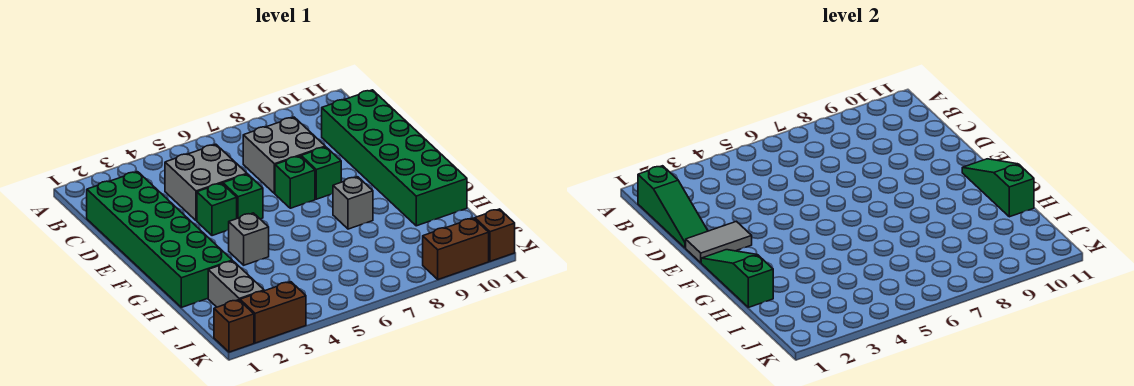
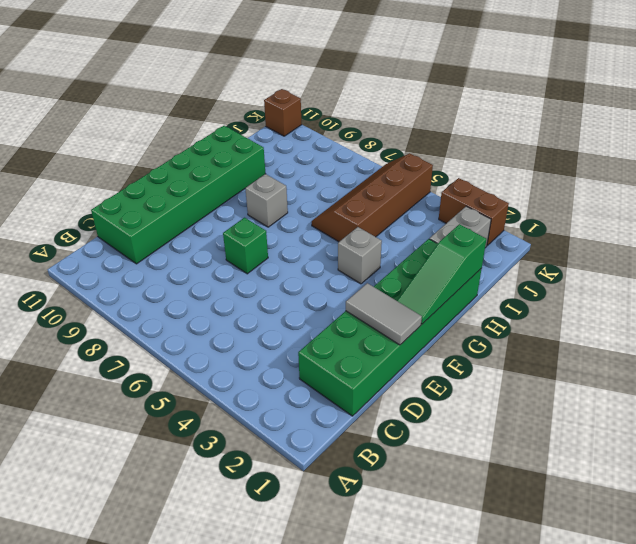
brown 2x4 slope [312,153,433,242] -> none
none -> grey 2x2 brick [165,144,247,221]
none -> grey 2x2 brick [243,117,325,193]
none -> green 1x1 brick [197,183,237,236]

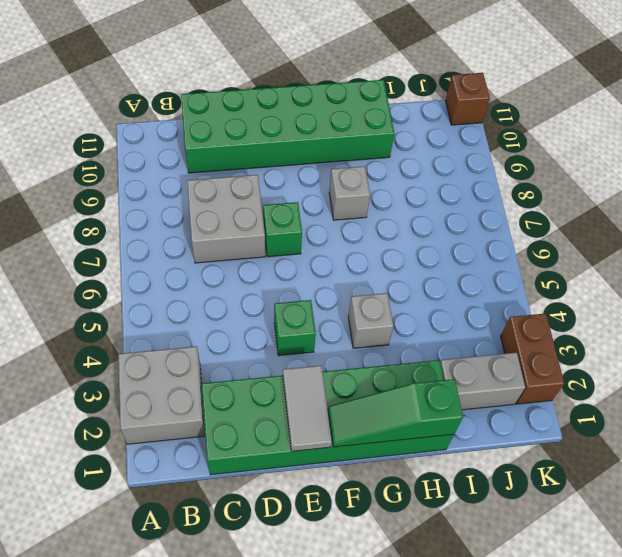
grey 2x2 brick [118,346,205,444] -> grey 2x2 brick moved to [165,144,247,221]
none -> green 1x1 brick [223,174,263,219]
none -> green 1x1 brick [301,147,341,199]
none -> brown 1x1 brick [214,300,254,352]

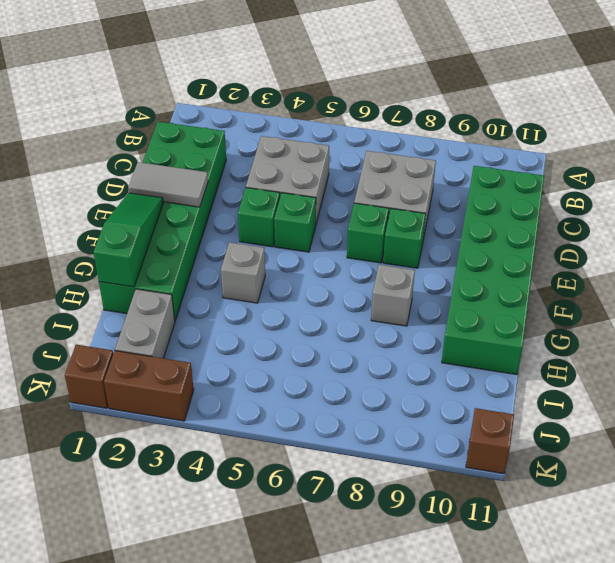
none -> brown 1x2 brick [423,218,489,279]
none -> green 1x3 slope [638,166,708,248]
none -> green 1x3 slope [962,159,1034,217]

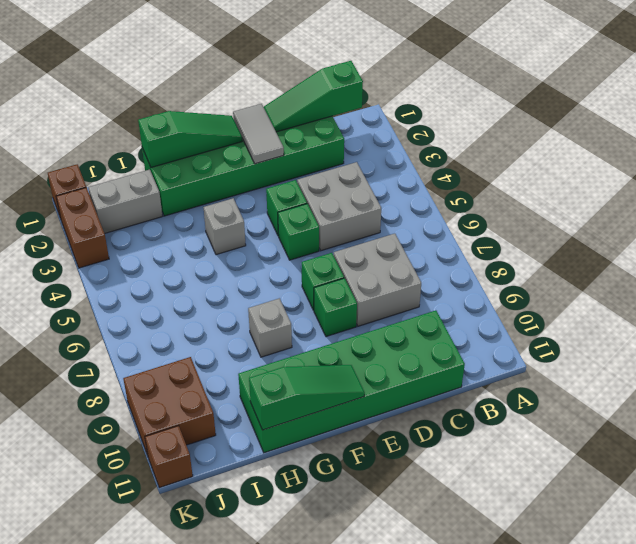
brown 2x2 brick [123,357,216,456] -> brown 1x2 brick [423,218,489,279]

